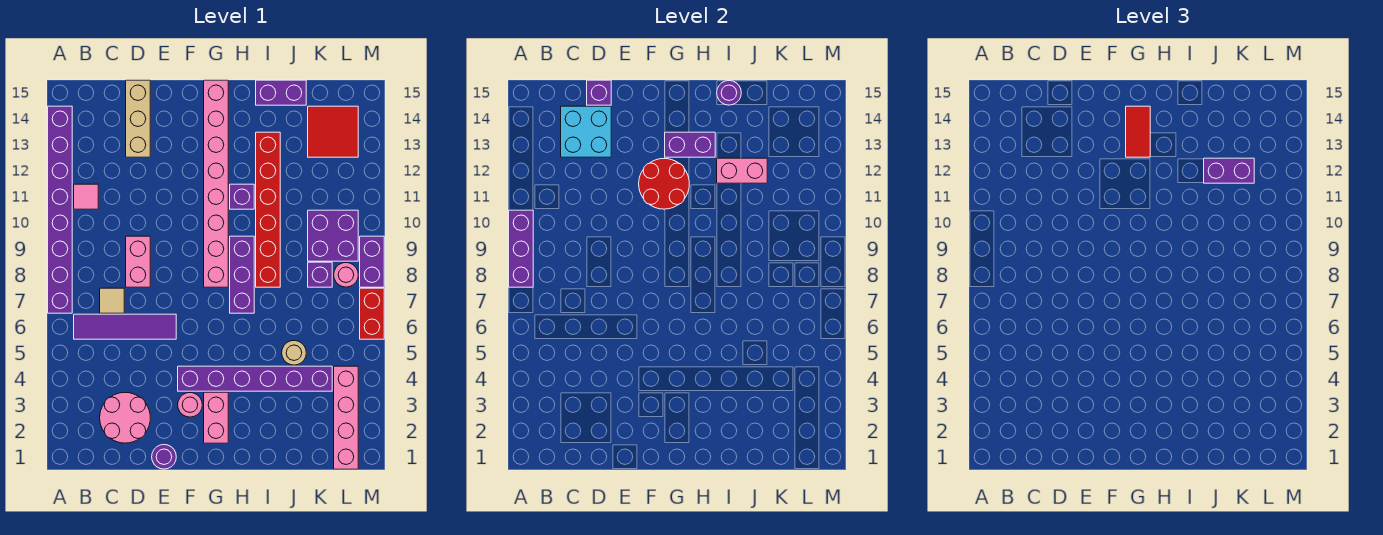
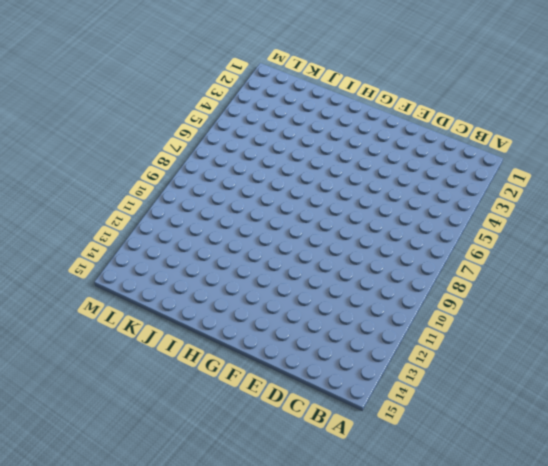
none -> purple 1x8 brick [48,106,72,313]
none -> purple 1x4 tile [74,314,176,339]
none -> pink 1x1 tile [74,184,98,209]
none -> pink 2x2 round brick [100,393,150,443]

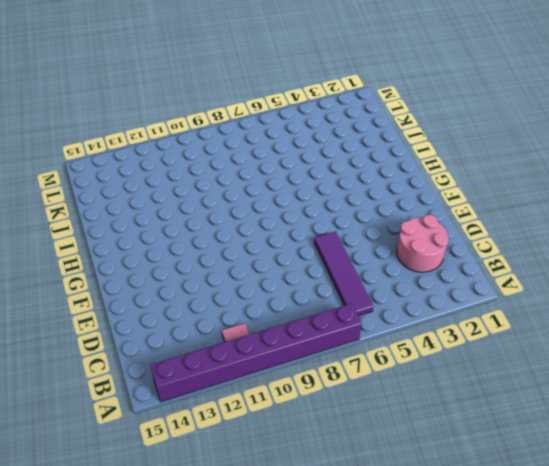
none -> tan 1x1 tile [100,288,124,313]
none -> pink 1x2 brick [126,236,150,287]
none -> tan 1x3 brick [126,80,150,157]
none -> purple 1x1 round brick [152,445,176,469]

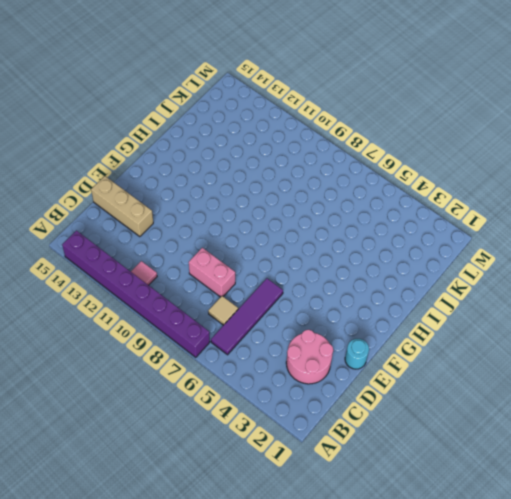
cyan 1x1 round brick [345,339,369,369] -> purple 1x1 round brick [152,445,176,469]
none -> pink 1x1 round brick [178,393,202,417]
none -> purple 1x6 brick [178,366,332,391]
none -> pink 1x2 brick [204,392,228,443]
none -> pink 1x8 brick [204,80,228,287]

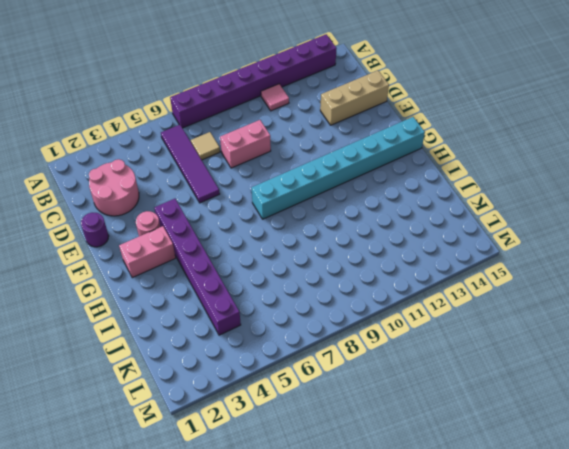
cyan 1x8 brick [252,117,425,219] -> pink 1x8 brick [204,80,228,287]
none -> purple 1x3 brick [230,236,254,313]
none -> purple 1x1 brick [230,184,254,209]
none -> red 1x6 brick [256,132,280,287]
none -> purple 1x2 brick [256,80,306,105]

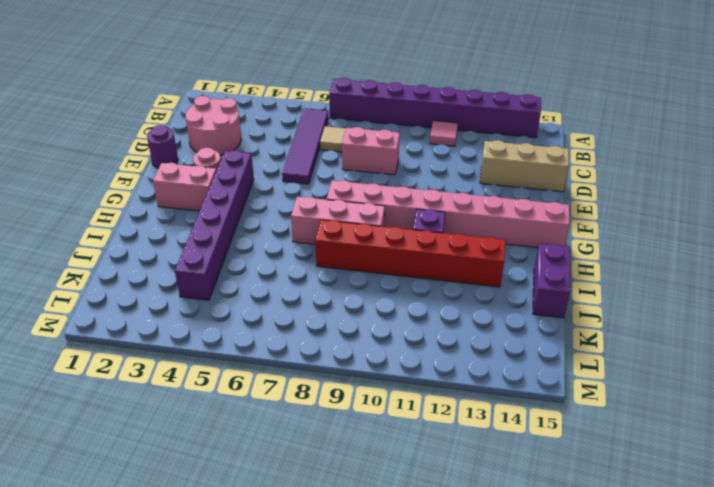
pink 1x3 brick [291,197,385,244] -> purple 1x3 brick [230,236,254,313]
none -> tan 1x1 round brick [282,341,306,365]
none -> purple 1x1 brick [308,262,332,287]
none -> purple 2x2 brick [308,210,358,261]
none -> red 2x2 tile [308,106,358,157]

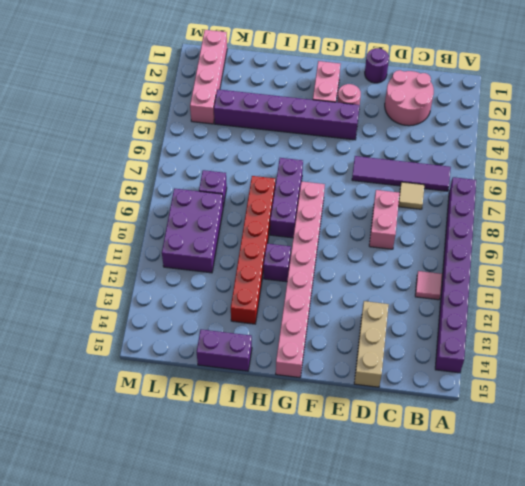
purple 2x3 brick [162,189,223,273] -> purple 2x2 brick [308,210,358,261]
none -> tan 1x1 round brick [282,341,306,365]
none -> red 2x2 tile [308,106,358,157]
none -> pink 1x1 round brick [334,263,358,287]
none -> red 1x2 brick [360,288,384,339]

